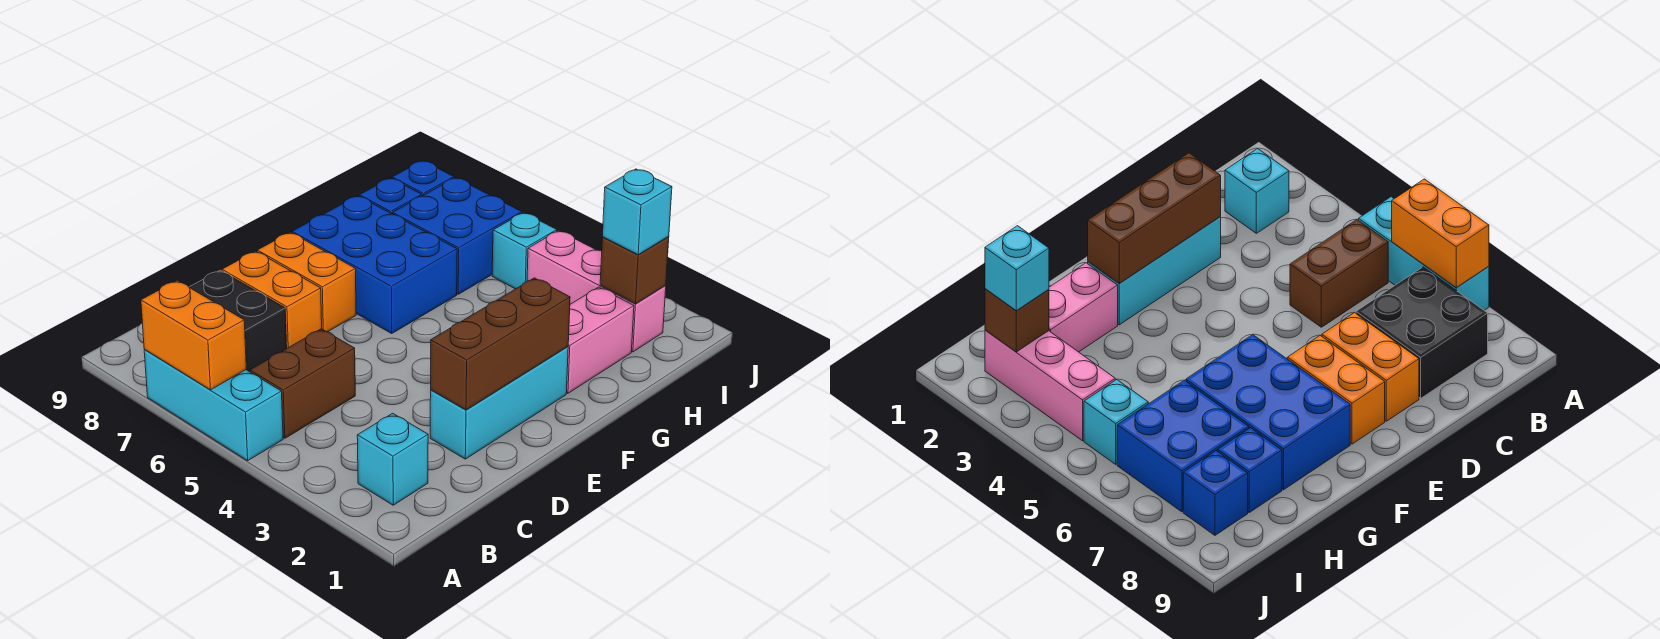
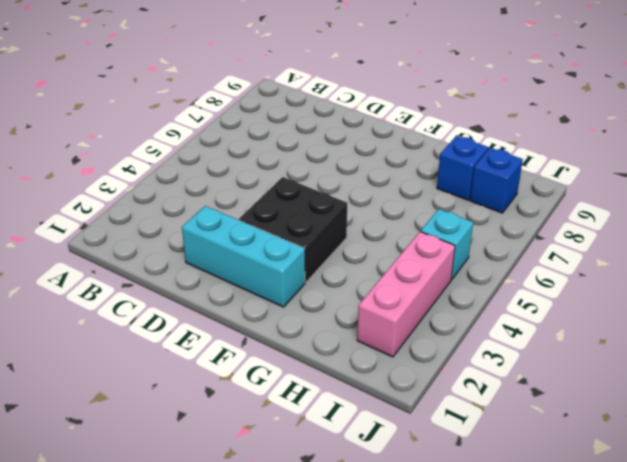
black 2x2 brick [239,177,347,282] -> black 2x2 brick moved to [189,270,287,372]
none -> cyan 1x3 brick [144,349,283,461]
none -> cyan 1x1 brick [357,413,428,505]
none -> brown 1x2 brick [250,329,355,438]

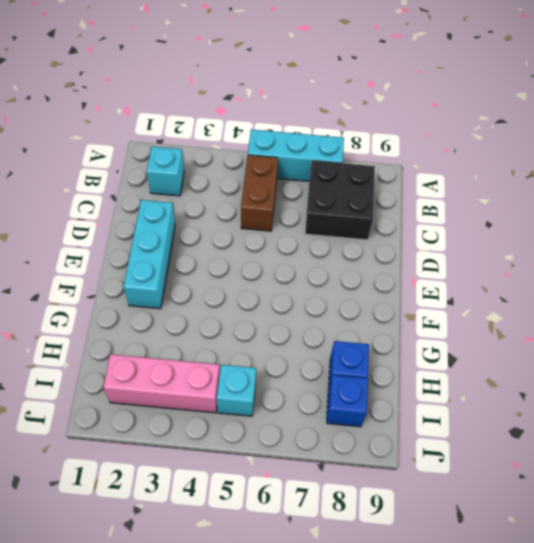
none -> orange 1x2 brick [222,251,322,348]
none -> orange 1x2 brick [257,232,356,332]
none -> blue 2x3 brick [292,196,457,333]

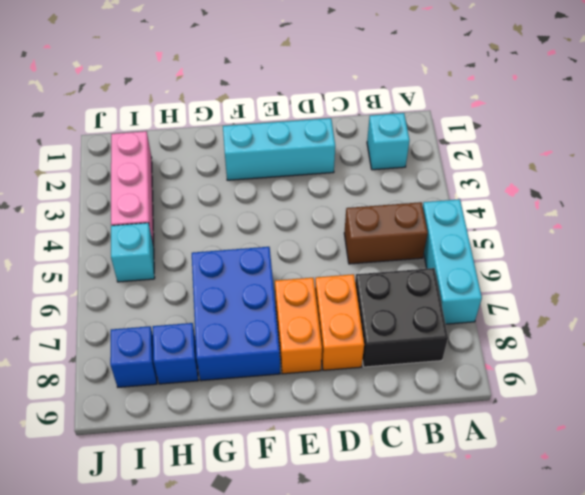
none -> pink 1x2 brick [566,287,634,393]
none -> blue 2x2 brick [392,177,522,294]
none -> orange 1x2 brick [141,280,246,390]

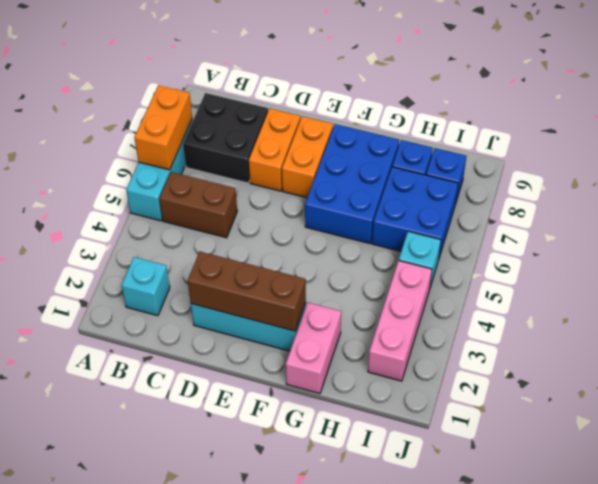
pink 1x2 brick [286,303,341,394] -> pink 1x2 brick turned to [566,287,634,393]
none -> brown 1x1 brick [600,237,669,304]
none -> cyan 1x1 brick [603,169,672,255]

